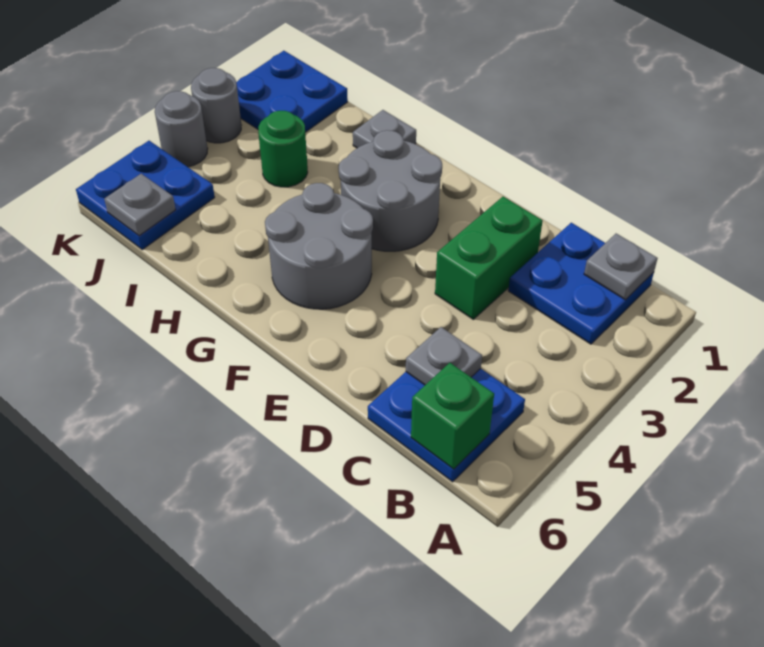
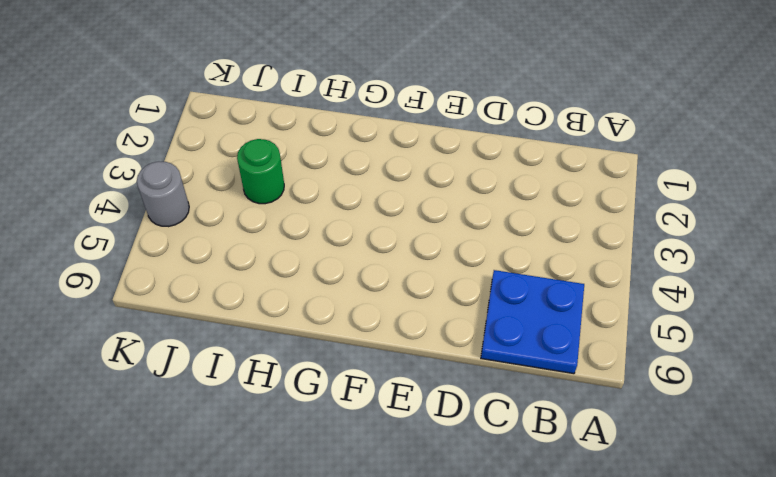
none -> blue 2x2 plate [508,223,654,344]
none -> green 1x2 brick [435,197,543,319]
none -> grey 2x2 round brick [339,130,442,251]

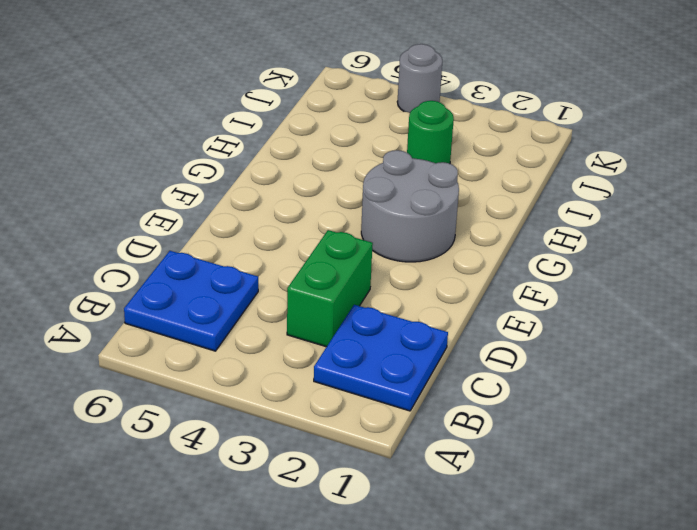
green 1x2 brick [287,230,373,347] -> green 1x2 brick turned to [435,197,543,319]
none -> grey 2x2 round brick [265,183,373,309]
none -> grey 1x1 plate [353,110,416,148]
none -> blue 2x2 plate [236,51,348,132]

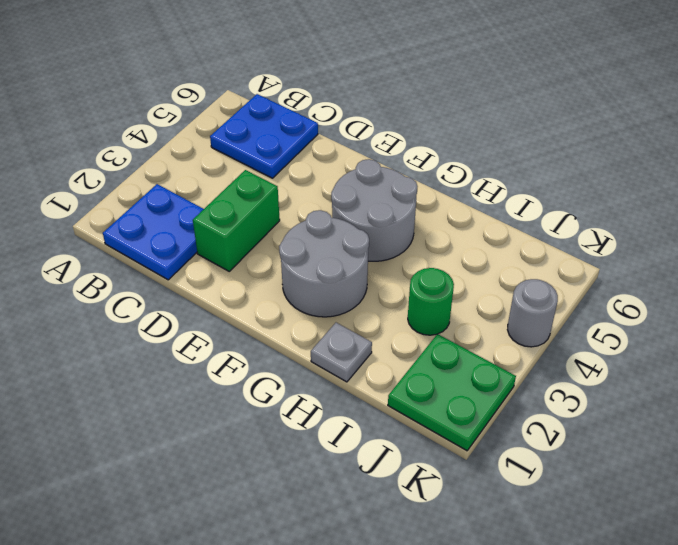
green 2x2 plate [388,334,516,451] -> blue 2x2 plate [236,51,348,132]
none -> blue 2x2 plate [76,141,215,249]
none -> grey 1x1 round brick [191,68,241,143]
none -> grey 1x1 plate [584,234,658,300]

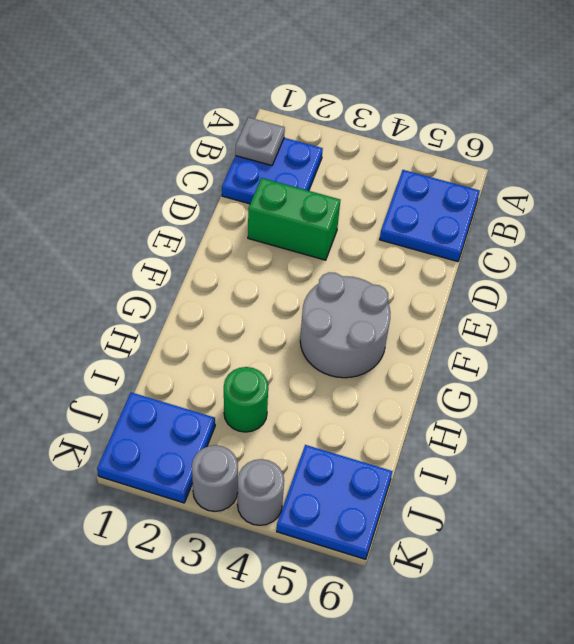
none -> grey 2x2 round brick [339,130,442,251]
none -> grey 1x1 plate [353,110,416,148]
none -> green 1x1 brick [411,363,494,469]

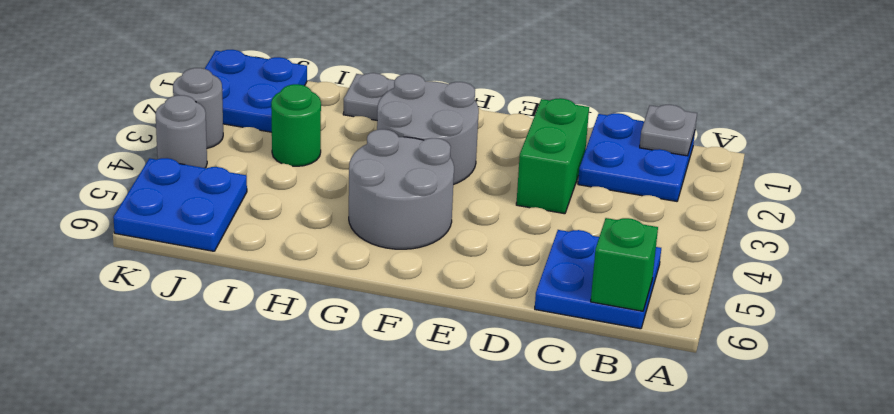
none -> grey 1x1 plate [406,327,482,385]
none -> grey 1x1 plate [104,174,176,236]

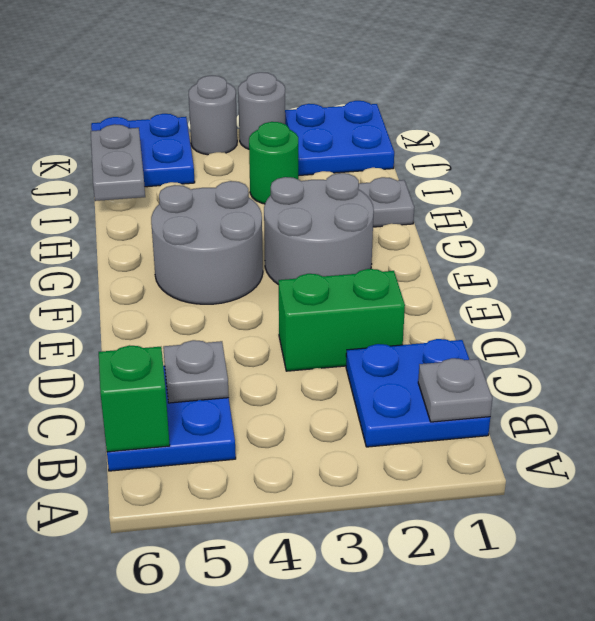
grey 1x2 plate [91,124,145,201] -> grey 1x1 plate [104,174,176,236]

